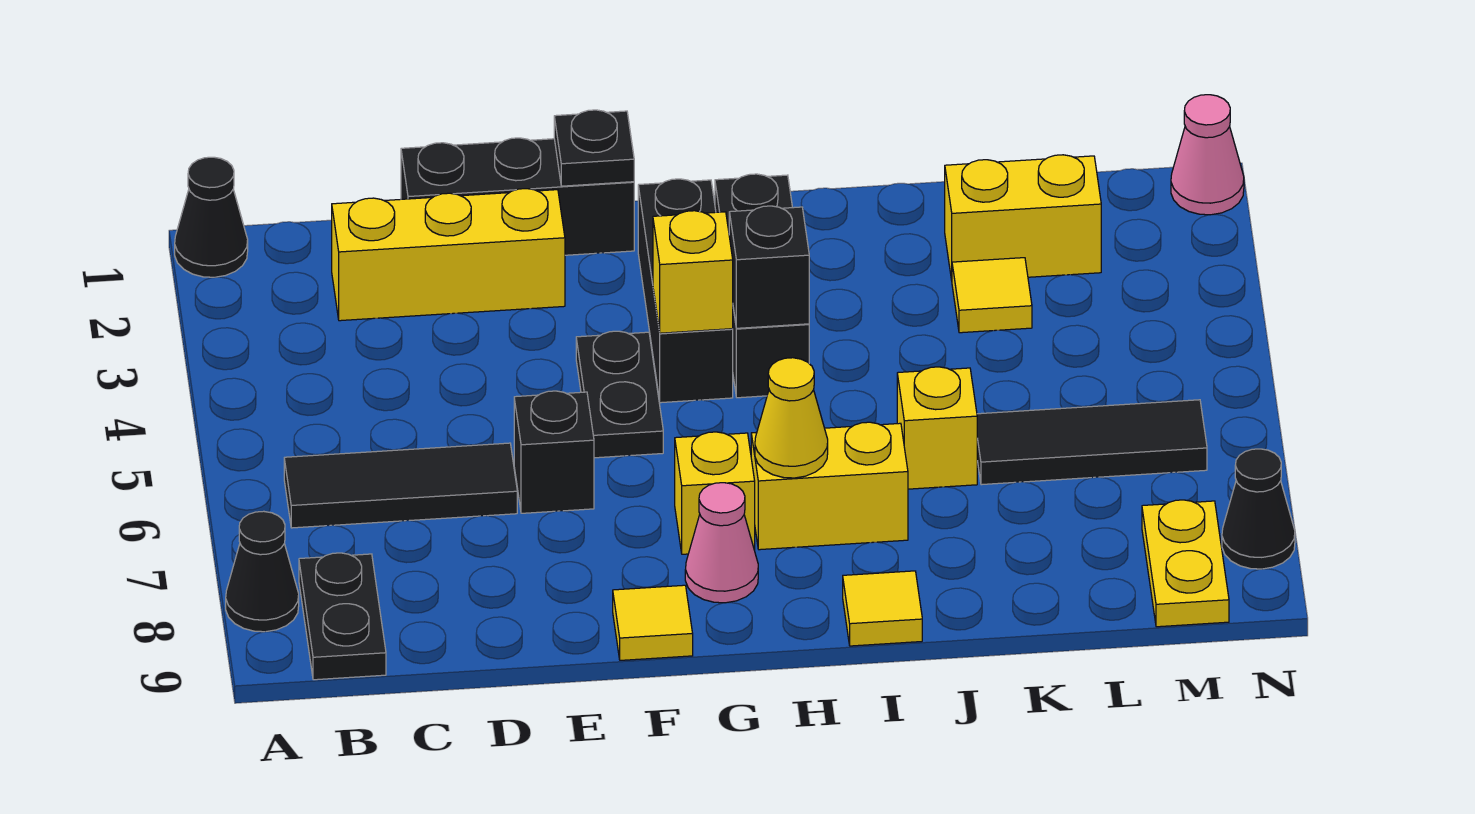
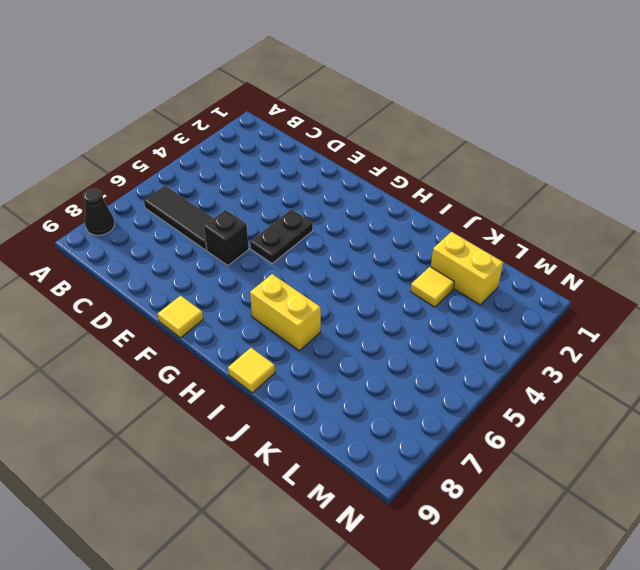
none -> black 1x1 cone [175,157,248,277]
none -> black 1x2 plate [299,553,386,680]
none -> yellow 1x3 brick [332,189,565,321]

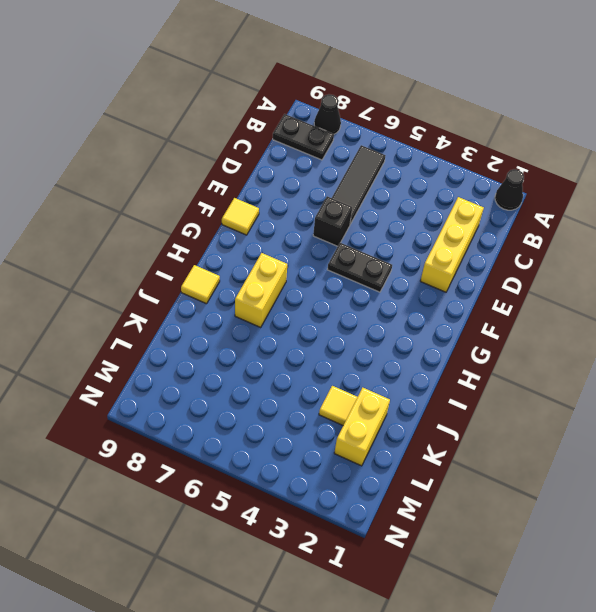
none -> black 1x3 brick [401,138,634,255]
none -> black 1x3 brick [638,179,733,403]
none -> yellow 1x1 brick [675,432,755,554]

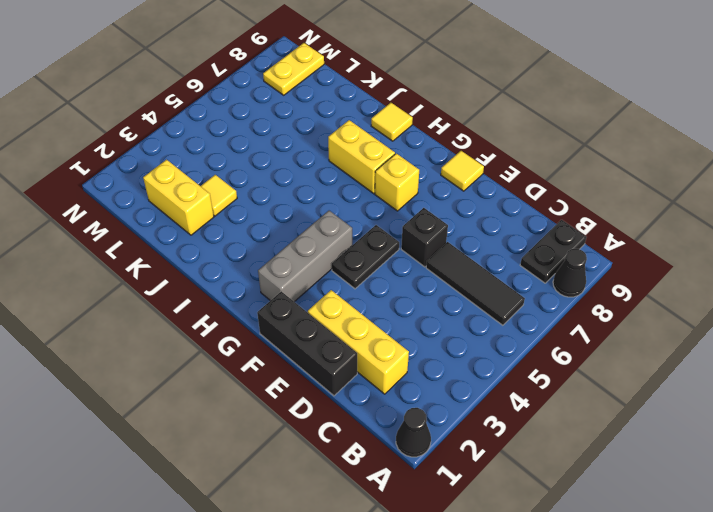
grey 1x3 brick [258,211,352,302] -> black 1x3 brick [638,179,733,403]
none -> pink 1x1 cone [685,483,758,603]
none -> black 1x3 brick [715,174,809,398]
none -> yellow 1x1 brick [897,367,977,489]

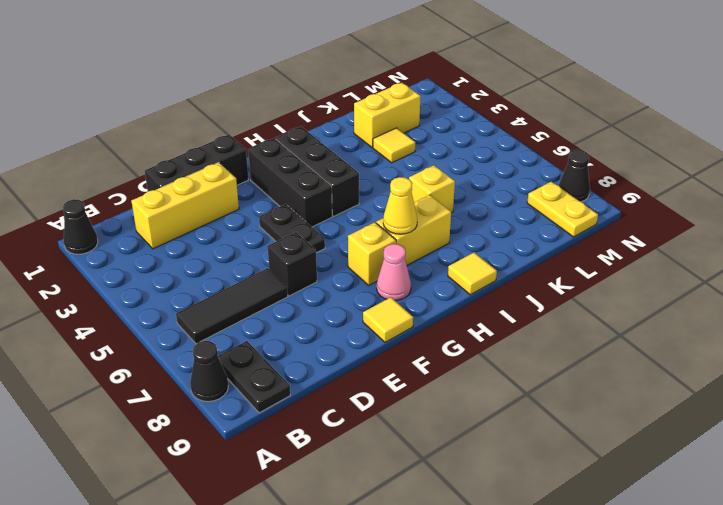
none -> black 1x3 tile [977,400,1207,485]
none -> pink 1x1 cone [1171,95,1244,215]
none -> black 1x1 plate [554,110,634,186]

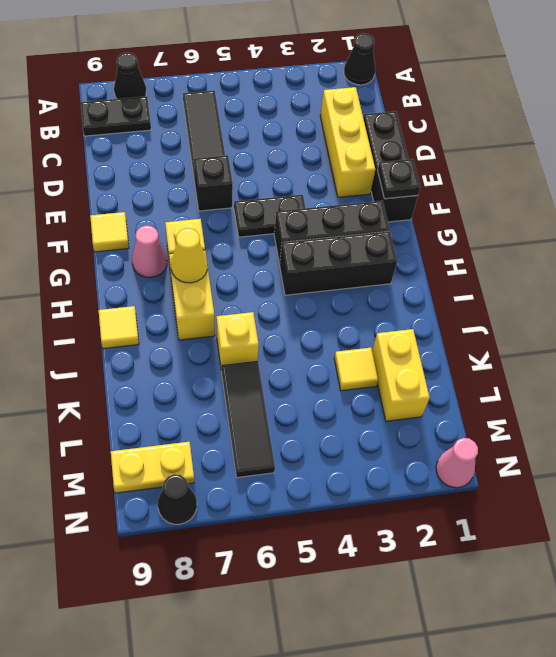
none -> yellow 1x1 brick [653,211,733,333]
none -> black 1x1 brick [729,206,809,328]

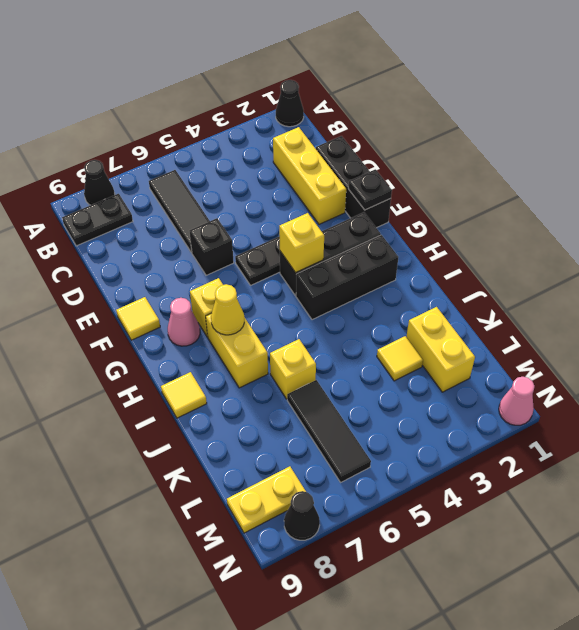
none -> black 1x1 brick [729,206,809,328]

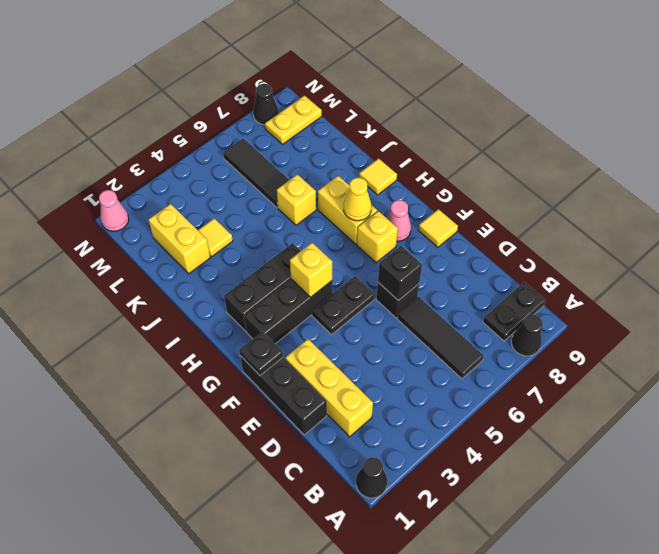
black 1x1 brick [378,246,422,301] -> black 1x1 brick moved to [729,206,809,328]

